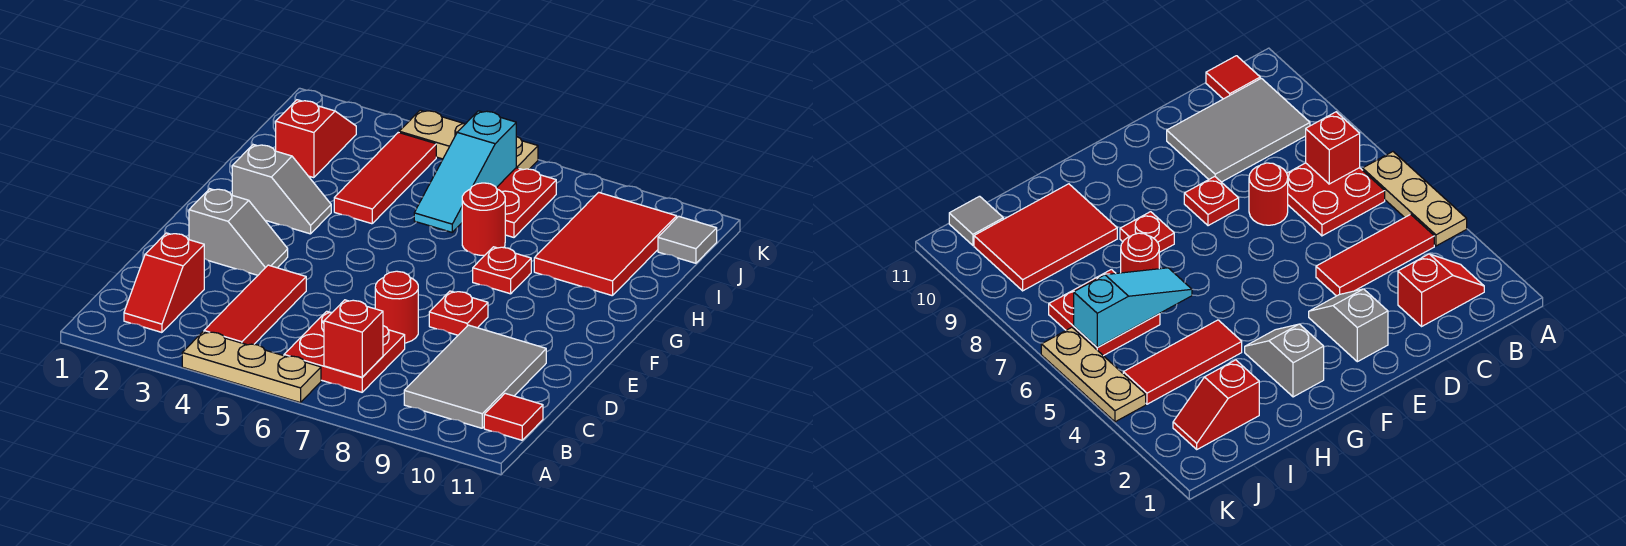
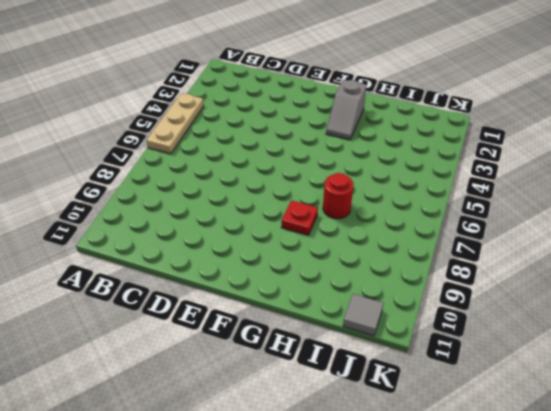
none -> red 1x2 slope [124,233,204,332]
none -> red 1x3 tile [204,265,306,345]
none -> red 2x2 plate [284,311,405,392]

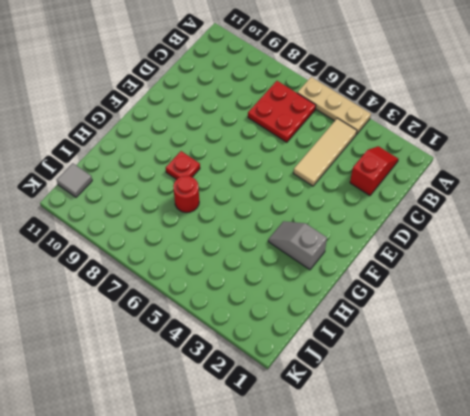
tan 1x3 tile [293,118,357,186] -> red 1x3 tile [204,265,306,345]
none -> grey 2x3 tile [404,325,546,428]
none -> red 1x1 tile [484,393,543,440]
none -> red 1x1 round brick [375,271,418,343]

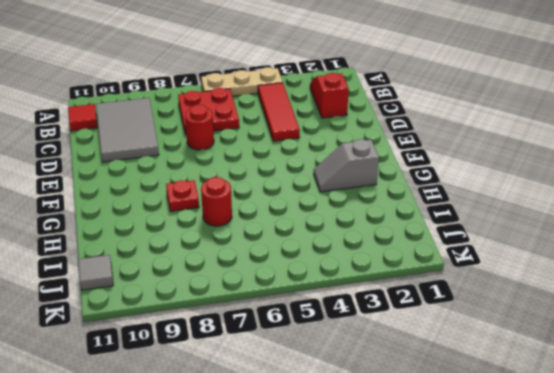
none -> grey 1x2 slope [189,189,288,275]
none -> red 1x1 plate [429,291,488,335]
none -> red 1x3 tile [334,132,436,224]

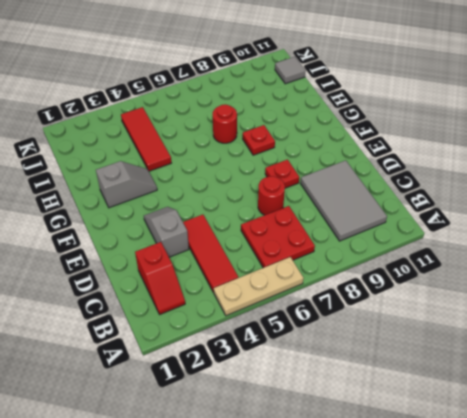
grey 1x2 slope [144,207,189,257] -> grey 1x2 slope turned to [189,189,288,275]
none -> red 1x1 tile [484,393,543,440]
none -> red 2x3 tile [534,192,677,296]
none -> red 1x2 slope [276,100,356,178]

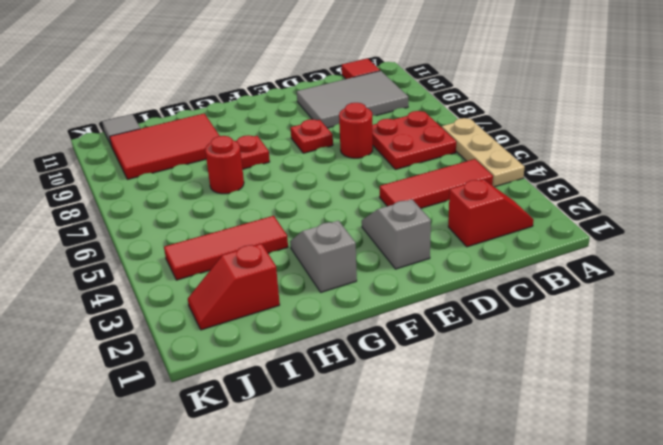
none -> red 2x2 plate [496,168,556,237]
none -> tan 1x3 plate [399,110,538,170]
none -> red 1x1 brick [324,300,383,377]

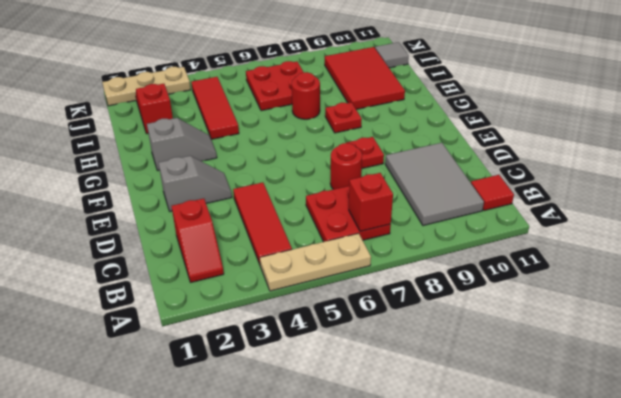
tan 1x3 plate [102,67,191,106] -> tan 1x3 plate moved to [399,110,538,170]
none -> cyan 1x3 slope [414,111,516,232]

